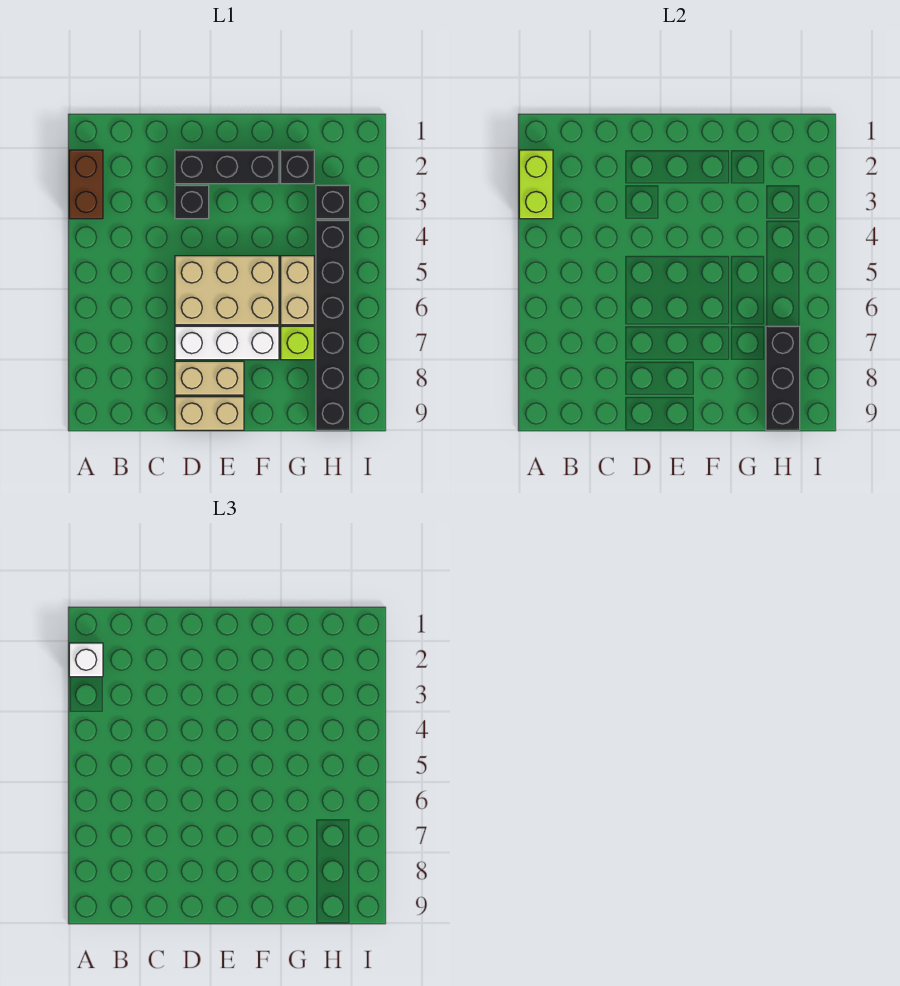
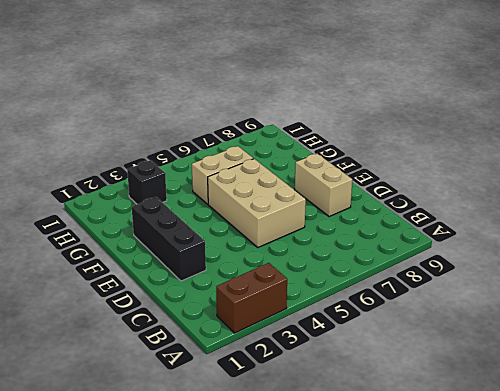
none -> black 1x1 brick [175,185,209,219]
none -> white 1x3 brick [175,326,279,360]
none -> tan 1x2 brick [175,397,244,430]

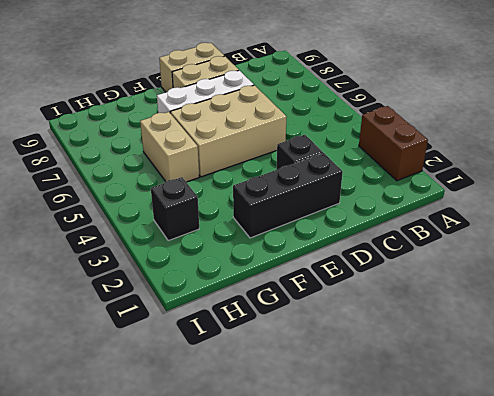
none -> black 1x1 brick [281,150,314,184]
none -> lime 1x1 brick [281,326,314,360]
none -> black 1x6 brick [316,220,350,430]

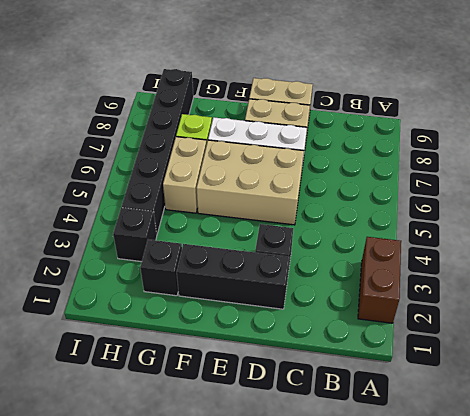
none -> lime 1x2 brick [519,150,553,219]
none -> black 1x3 brick [766,326,800,430]
none -> white 1x1 brick [69,643,103,677]

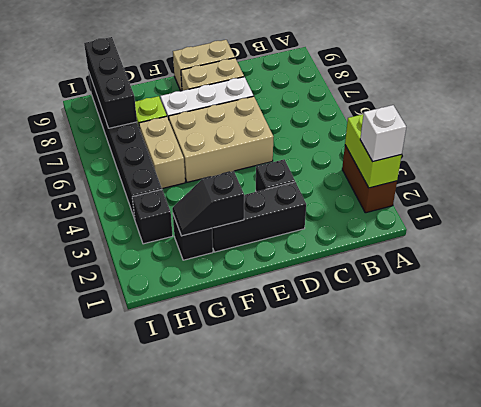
black 1x2 slope [172,171,244,236] -> none

